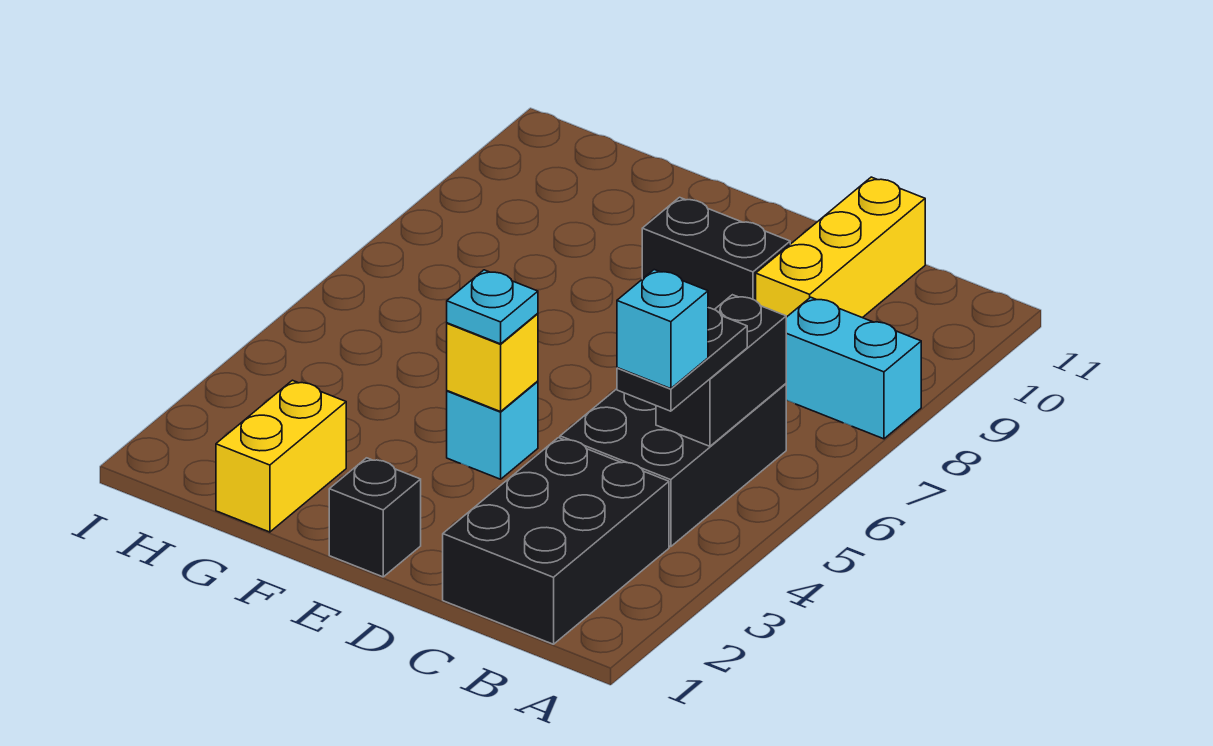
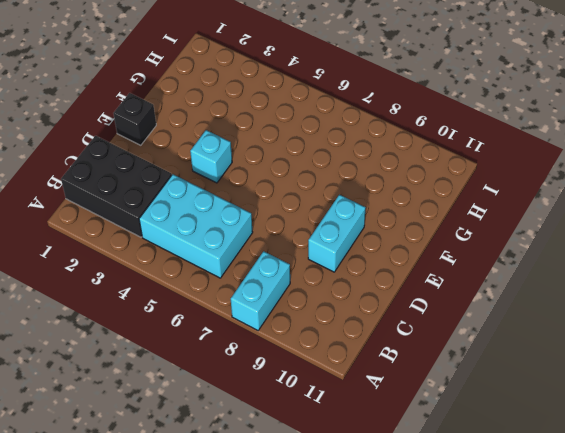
cyan 2x3 brick [139,174,253,278] -> black 2x3 brick [560,384,786,547]
cyan 1x2 brick [308,195,366,272] -> black 1x2 brick [642,197,790,309]
none -> yellow 1x3 brick [756,177,925,318]
none -> yellow 1x2 brick [216,380,346,532]
none -> black 1x2 brick [656,295,786,446]

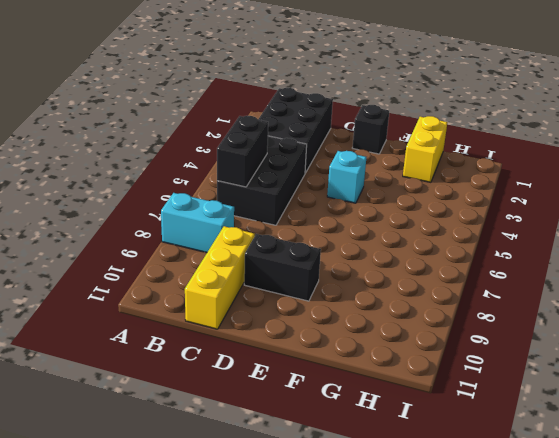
none -> yellow 1x1 brick [447,314,538,412]
none -> black 1x2 plate [617,308,747,411]
none -> cyan 1x1 plate [447,270,538,344]

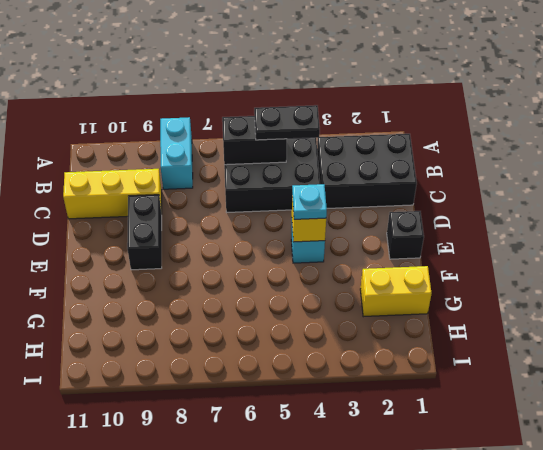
none -> cyan 1x1 brick [617,270,708,389]

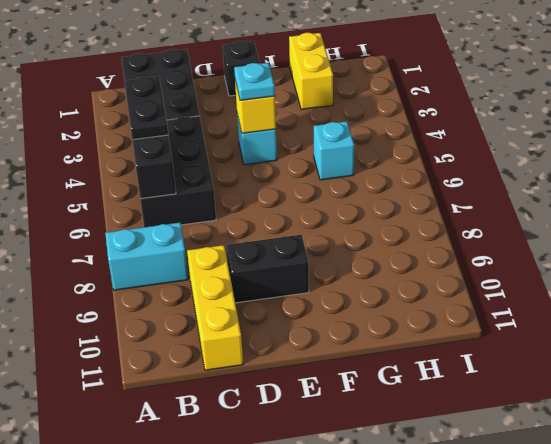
cyan 1x1 brick [314,121,354,180] -> cyan 1x1 brick moved to [617,270,708,389]

